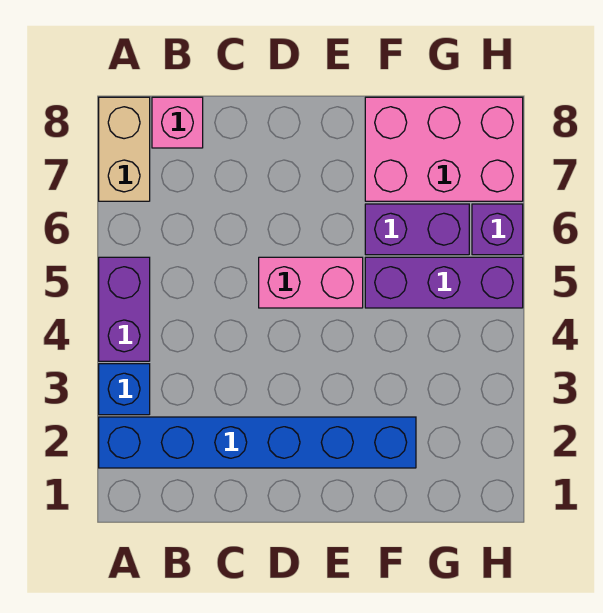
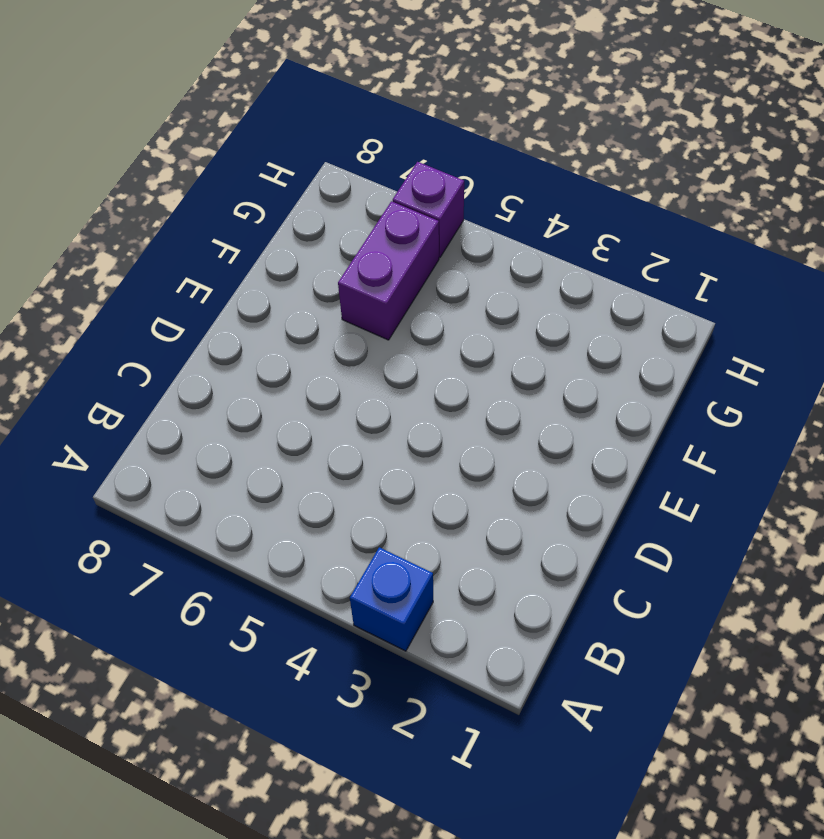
none -> blue 1x6 brick [99,417,416,468]
none -> purple 1x2 brick [99,257,150,361]

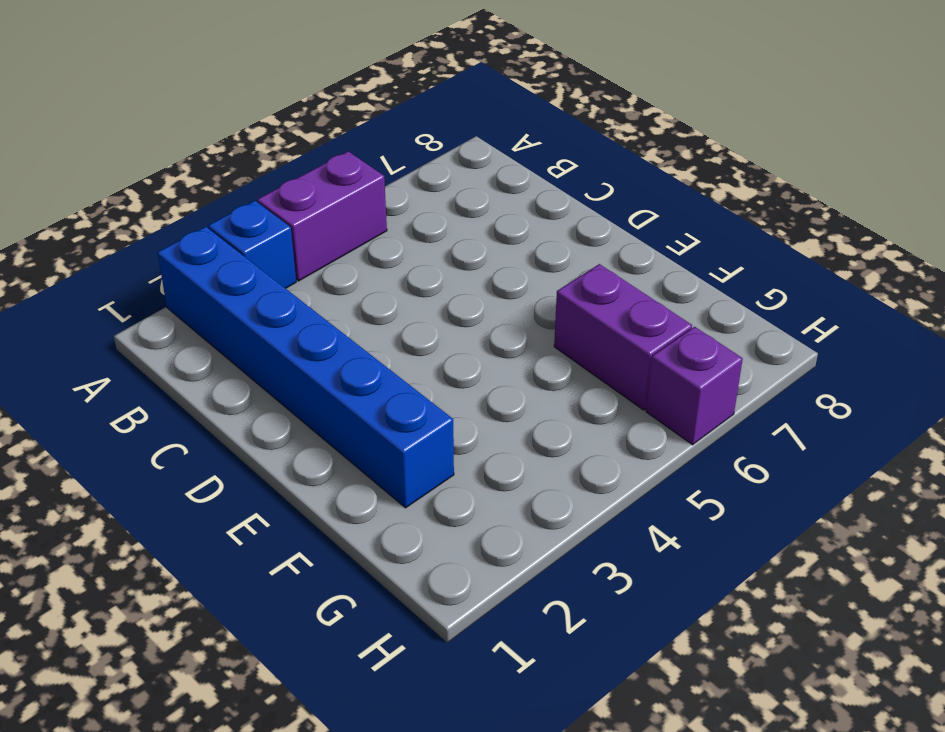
none -> tan 1x2 brick [99,97,150,201]
none -> pink 1x1 brick [152,97,203,148]

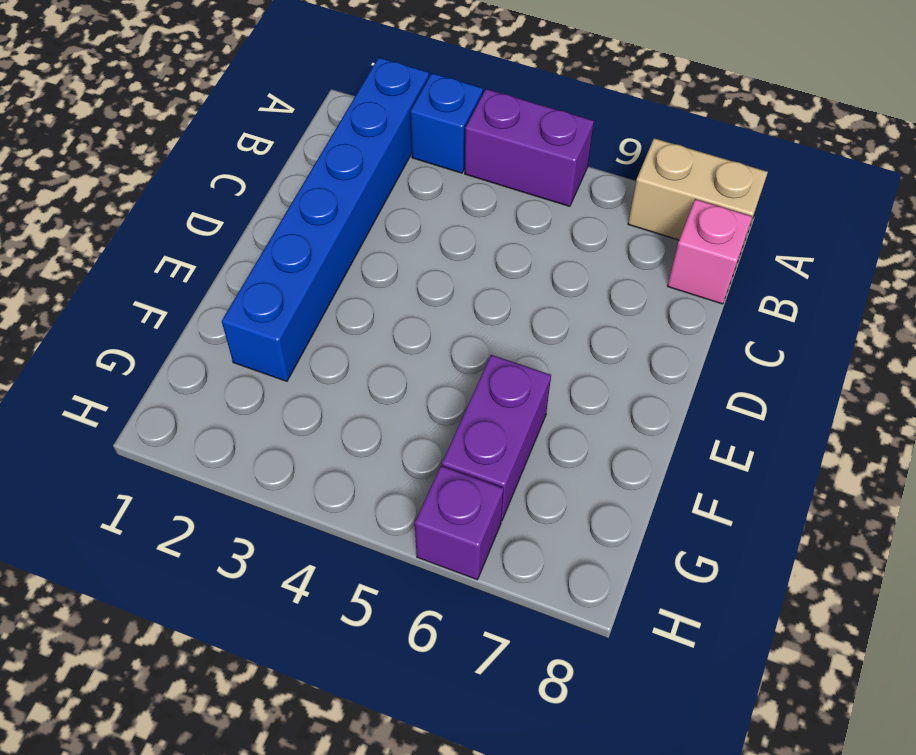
none -> pink 1x2 brick [259,257,363,308]
none -> purple 1x3 brick [365,257,523,308]

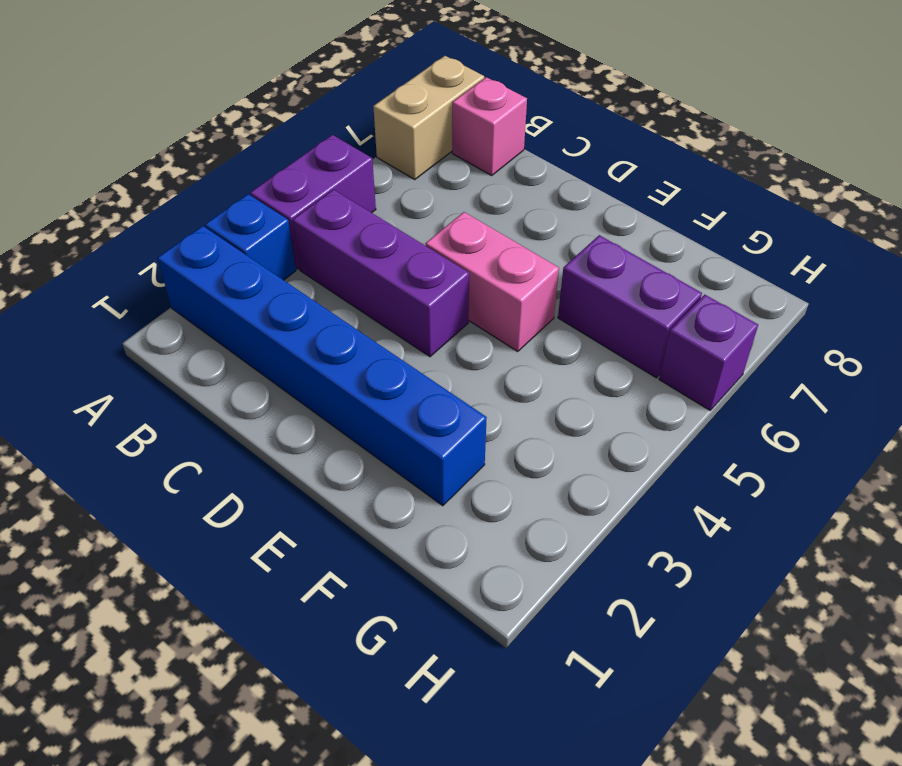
purple 1x3 brick [293,190,469,357] -> purple 1x3 brick moved to [365,257,523,308]
none -> pink 2x3 brick [365,97,523,201]

